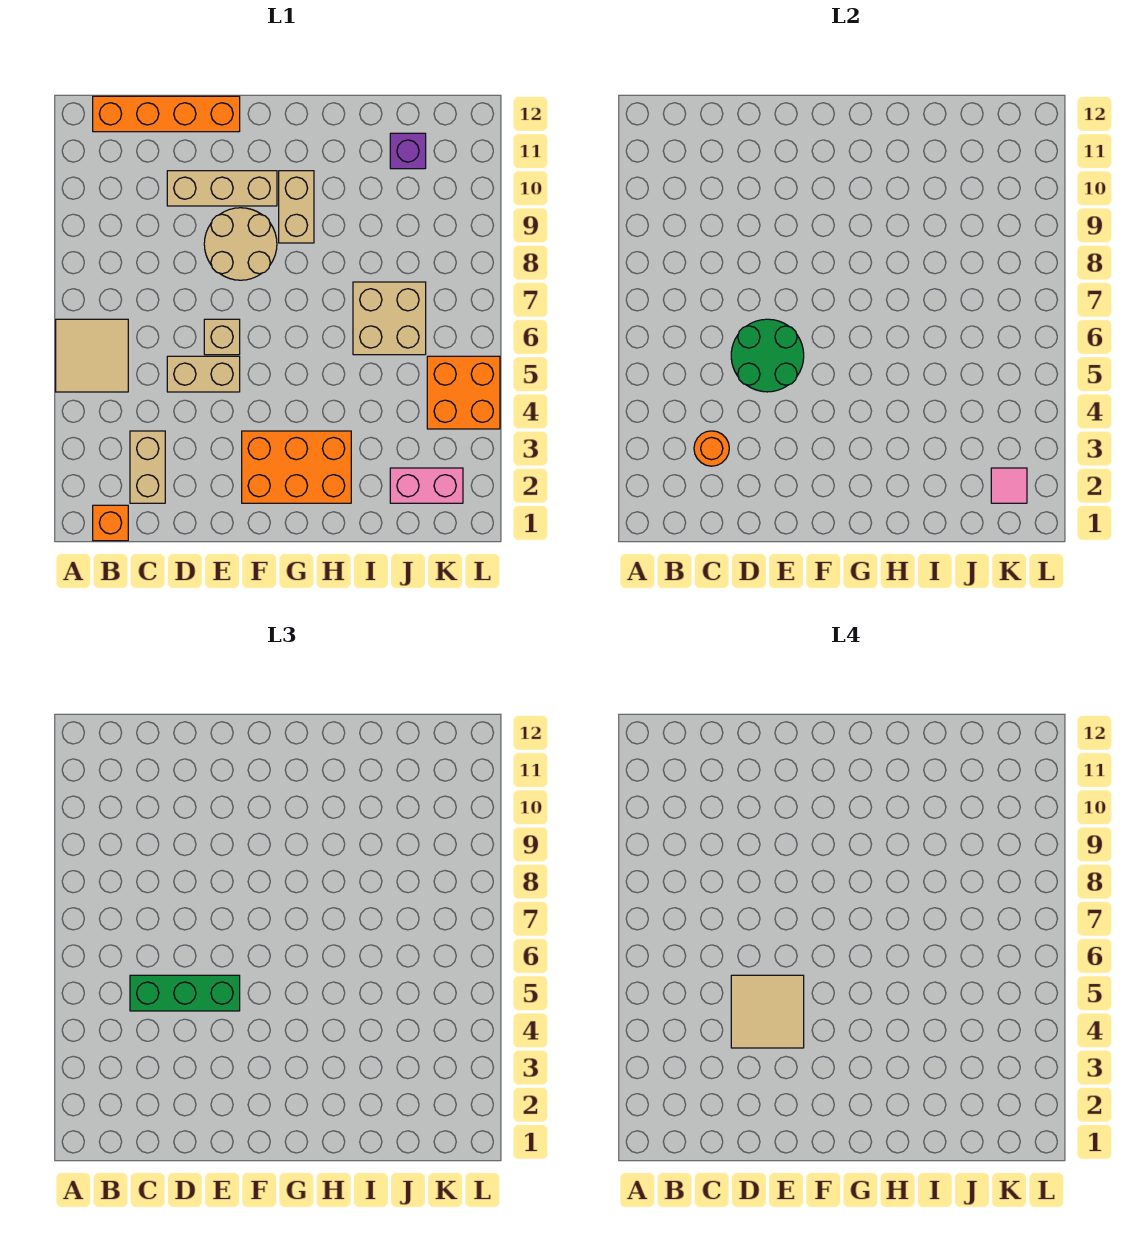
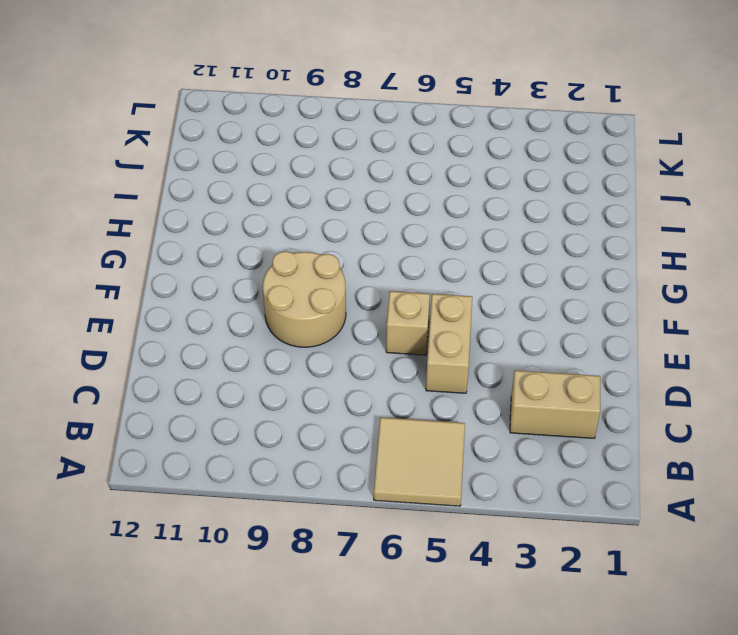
none -> orange 1x1 brick [93,505,128,541]
none -> orange 1x4 brick [93,96,240,132]
none -> tan 1x3 brick [167,171,277,206]

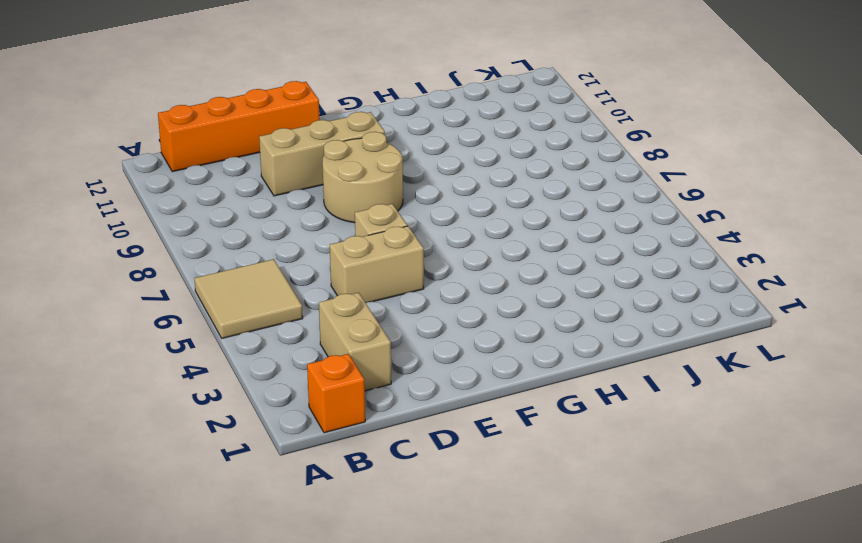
none -> orange 2x3 brick [242,431,351,503]
none -> tan 1x2 brick [279,171,314,243]
none -> tan 2x2 brick [353,282,426,355]

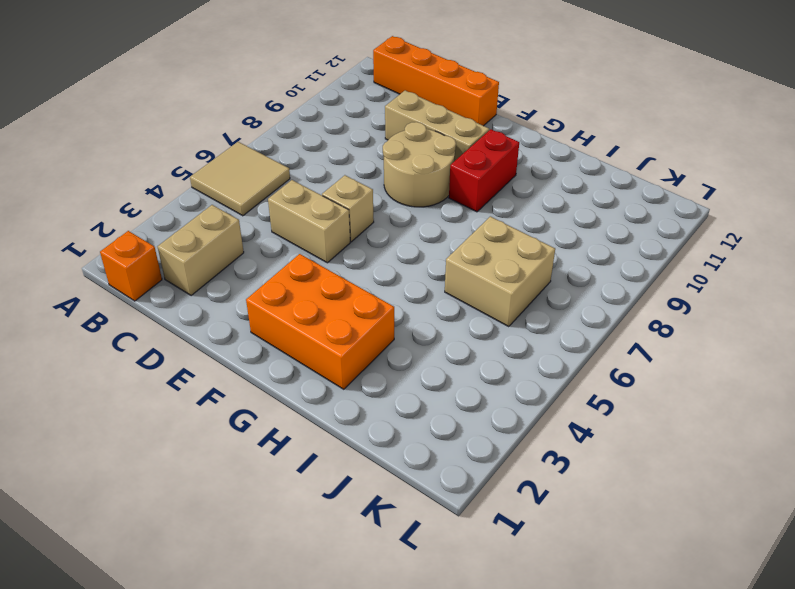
red 1x2 brick [449,129,519,212] -> tan 1x2 brick [279,171,314,243]
none -> pink 1x2 brick [390,468,463,503]
none -> purple 1x1 brick [390,133,426,169]
none -> orange 2x2 brick [427,356,500,429]

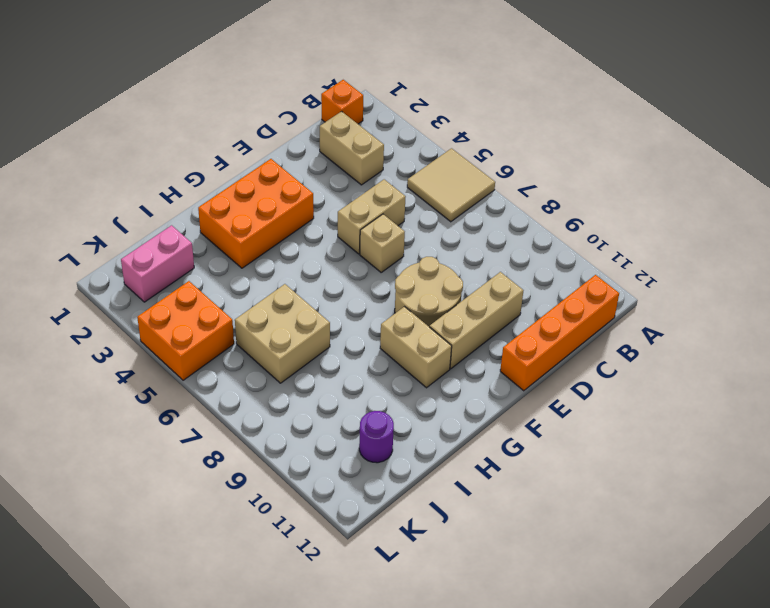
purple 1x1 round brick [359,411,394,463] -> purple 1x1 brick [390,133,426,169]
none -> orange 1x1 round brick [694,431,729,466]
none -> green 2x2 round brick [731,319,804,392]
none -> pink 1x1 tile [991,468,1027,503]

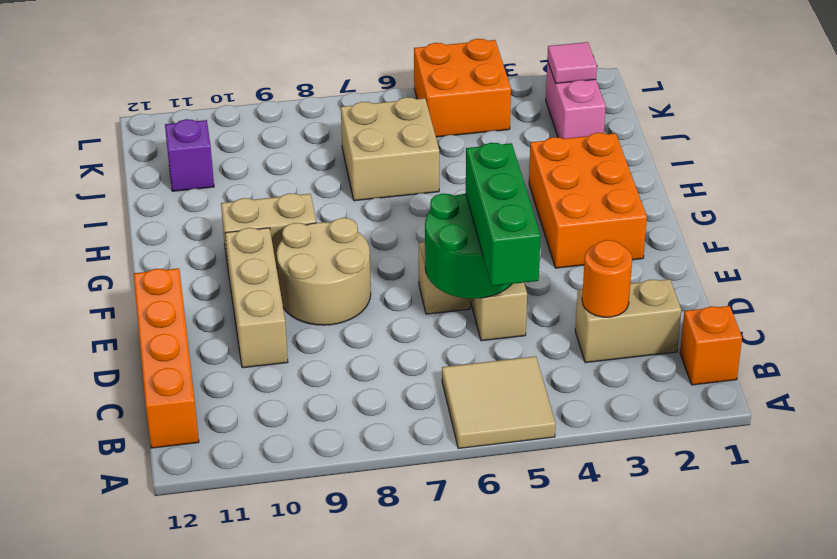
none -> tan 2x2 tile [731,975,804,1048]

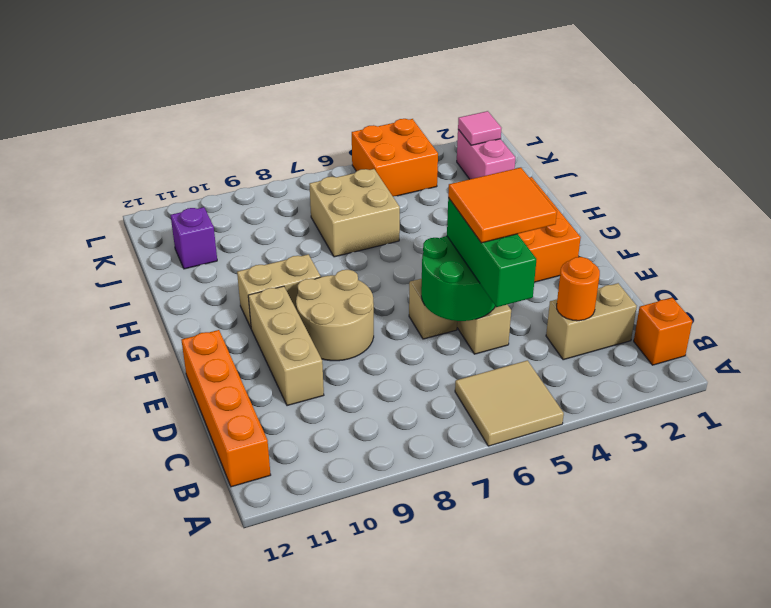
orange 2x2 tile [448,168,557,243] -> tan 2x2 tile [731,975,804,1048]

